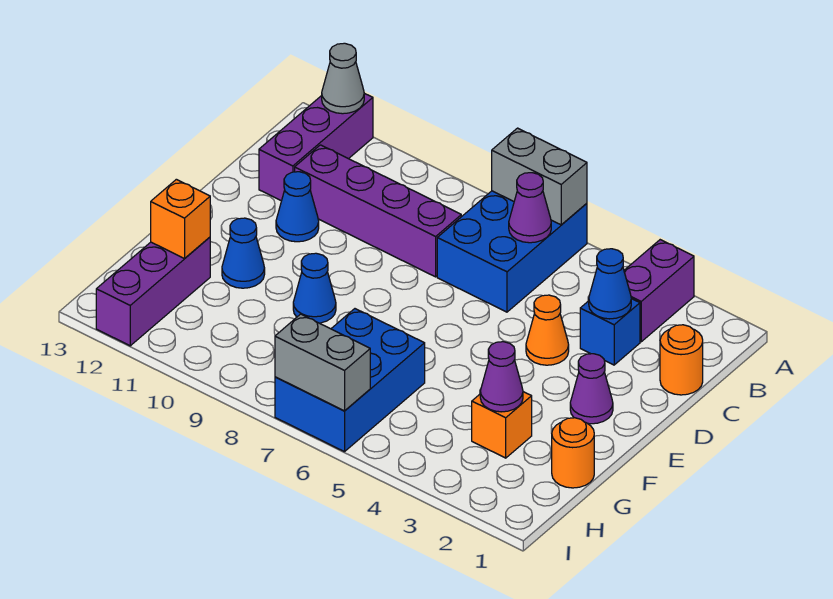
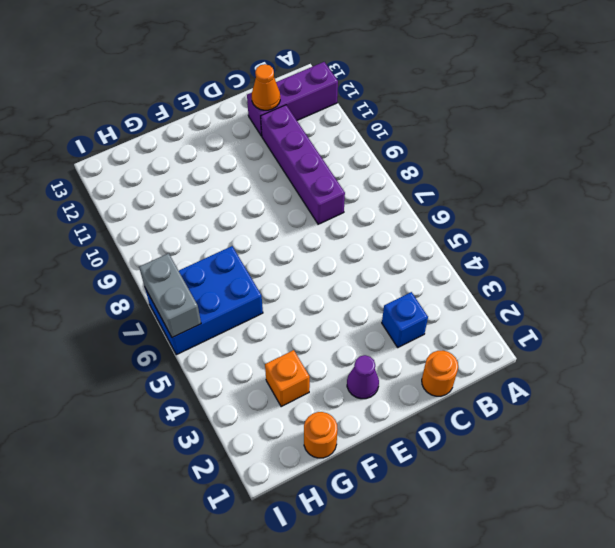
orange 1x1 cone [252,64,280,110] -> orange 1x1 cone moved to [526,295,569,365]
none -> purple 1x2 brick [624,240,694,342]
none -> blue 2x3 brick [437,191,587,312]
none -> blue 1x1 cone [276,172,319,242]

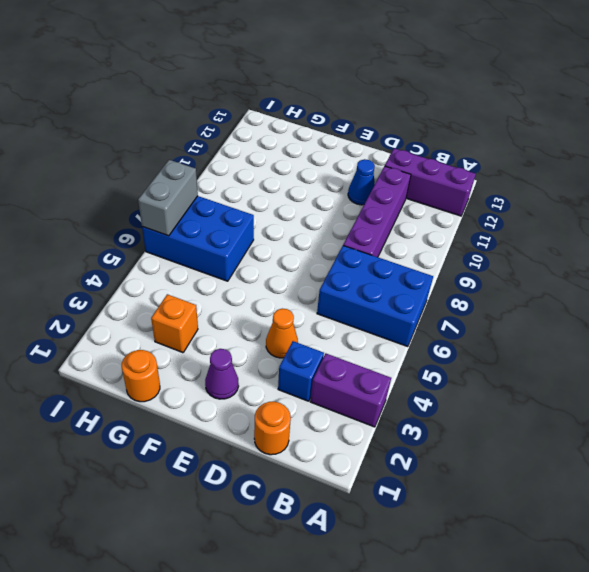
none -> blue 1x1 cone [293,253,336,323]
none -> blue 1x1 cone [222,218,265,288]
none -> purple 1x3 brick [96,237,210,346]

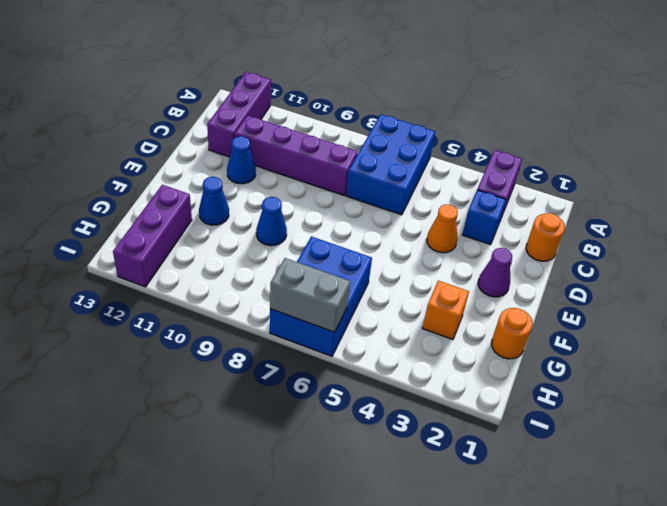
none -> grey 1x2 brick [492,128,587,225]
none -> grey 1x1 cone [322,43,364,114]
none -> purple 1x1 cone [509,173,551,243]

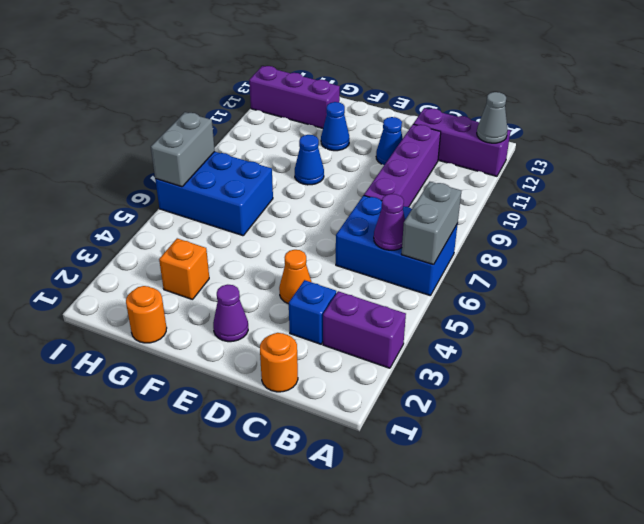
none -> blue 1x1 cone [589,249,631,319]
none -> purple 1x1 cone [480,342,523,412]
none -> orange 1x1 brick [151,179,210,259]

